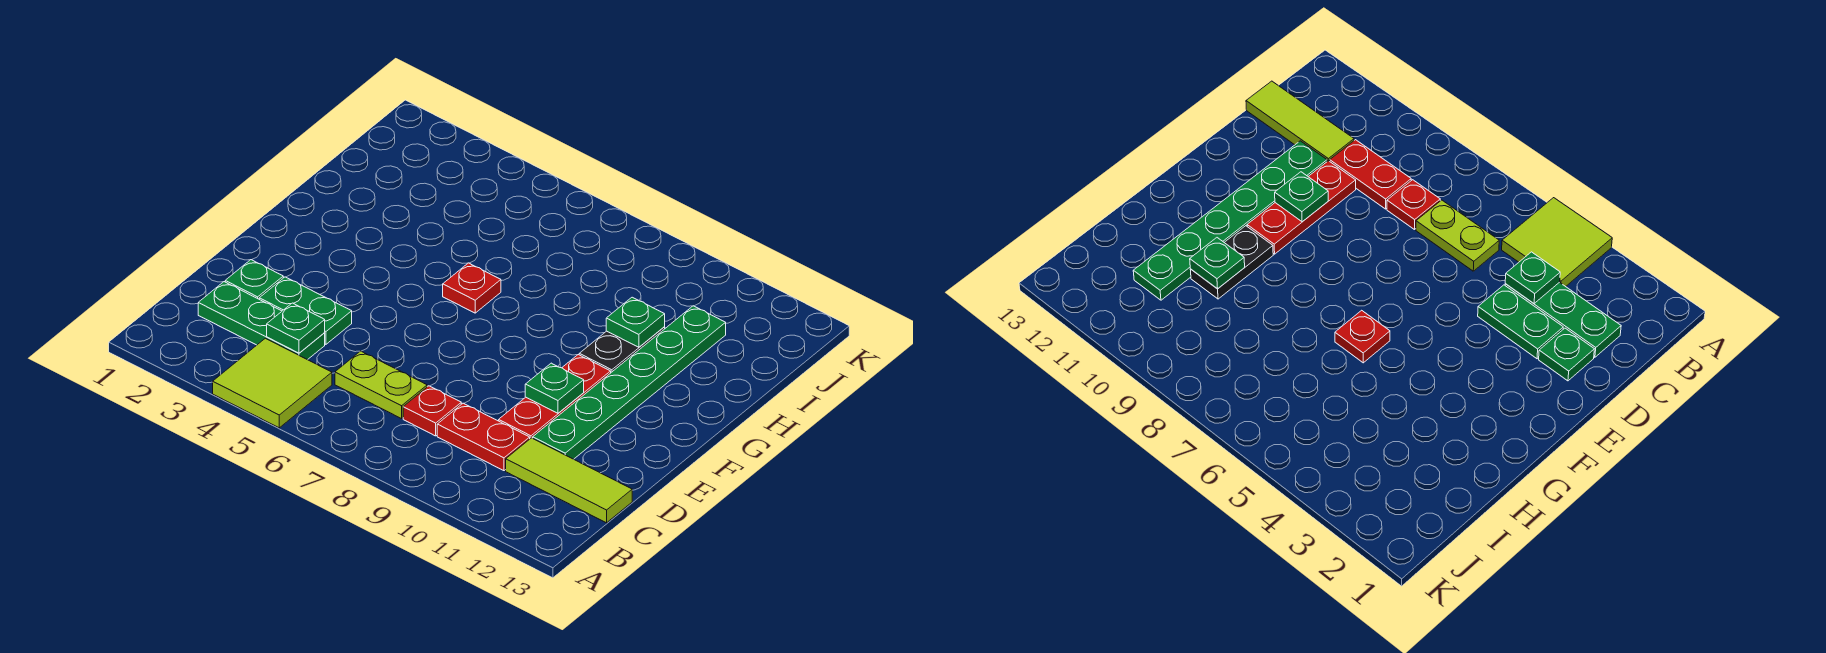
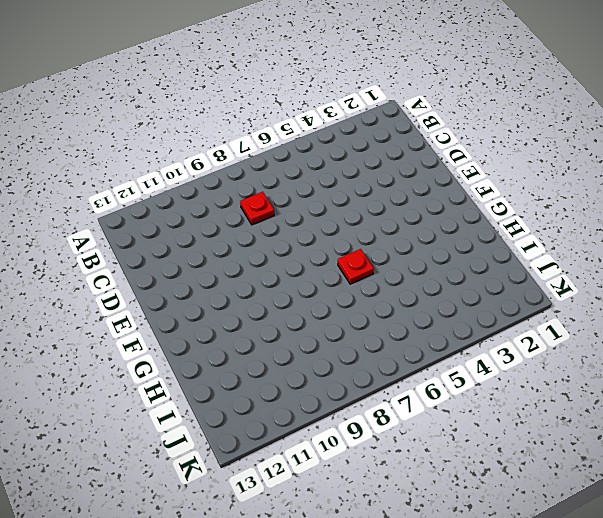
none -> lime 2x2 tile [213,338,332,428]
none -> green 1x3 plate [198,282,325,360]
none -> lime 1x2 plate [335,351,427,419]

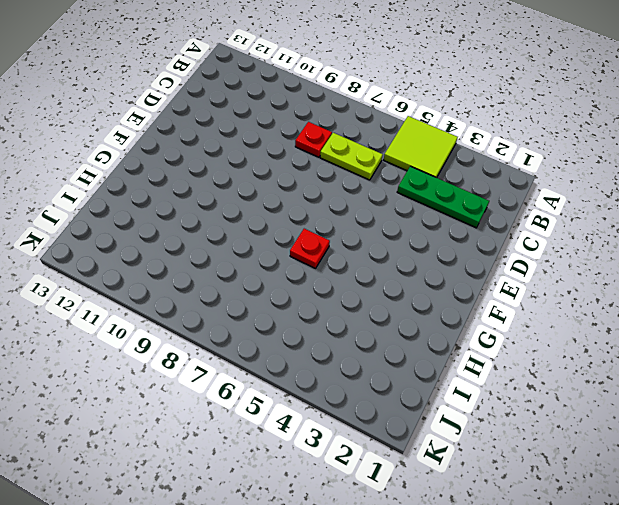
none -> red 1x2 plate [437,403,530,471]
none -> lime 1x3 tile [506,438,632,523]
none -> green 1x1 plate [225,260,283,299]

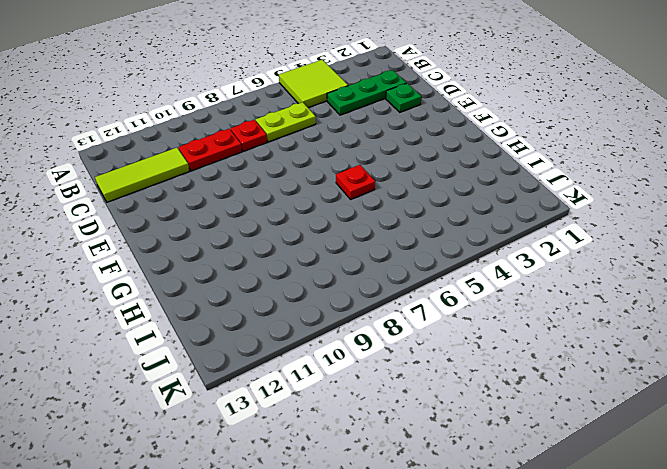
none -> green 1x2 plate [259,277,352,344]
none -> red 1x3 plate [499,355,611,439]
none -> green 1x6 plate [533,306,726,459]

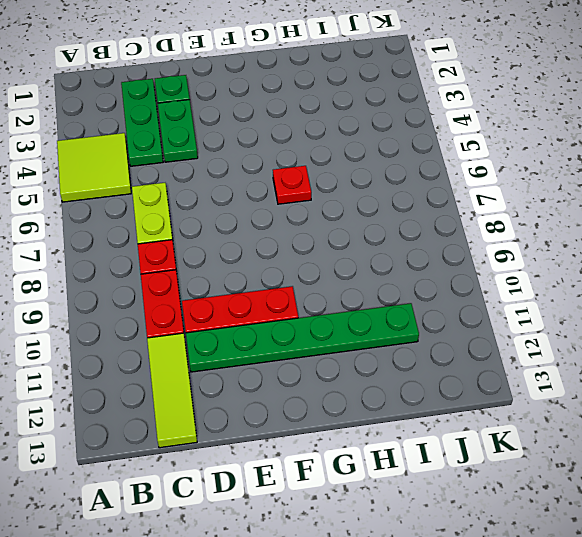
none -> black 1x2 plate [579,327,665,372]
none -> green 1x1 plate [267,303,325,353]
none -> green 1x1 plate [525,363,584,413]

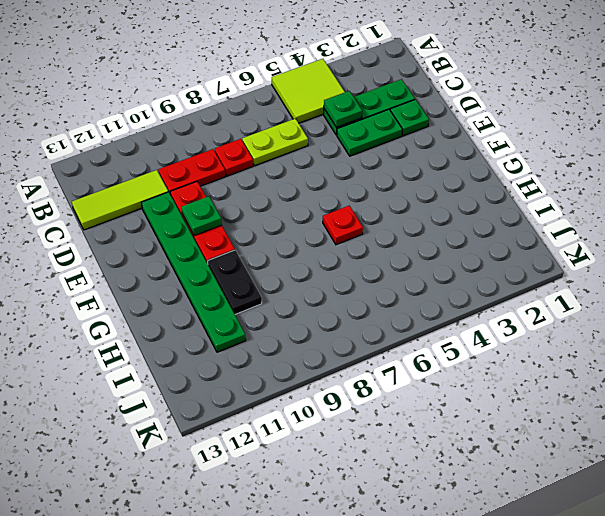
none -> green 1x1 plate [606,297,665,347]

